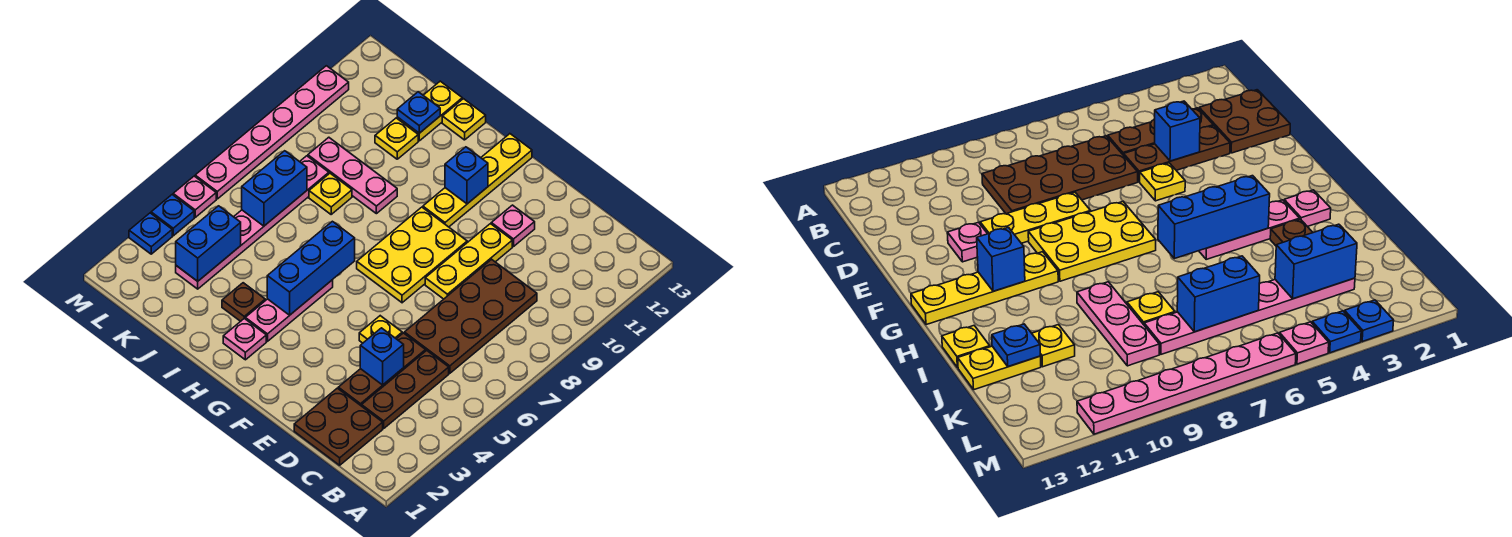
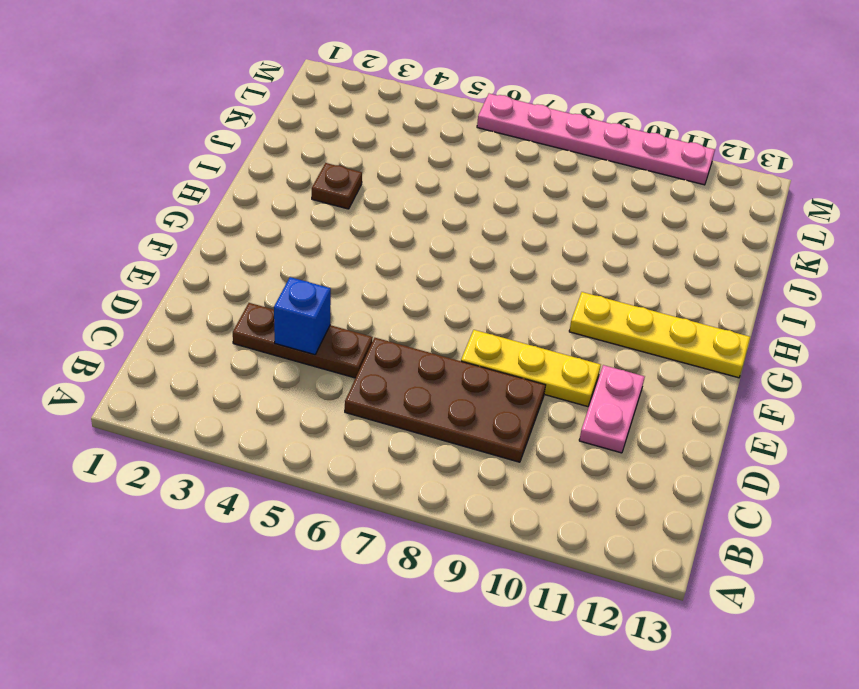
pink 1x2 plate [579,365,645,453] -> pink 1x1 plate [491,205,535,246]
none -> brown 2x2 plate [294,388,383,465]
none -> brown 1x3 plate [362,350,449,428]
none -> yellow 1x1 plate [359,316,402,343]

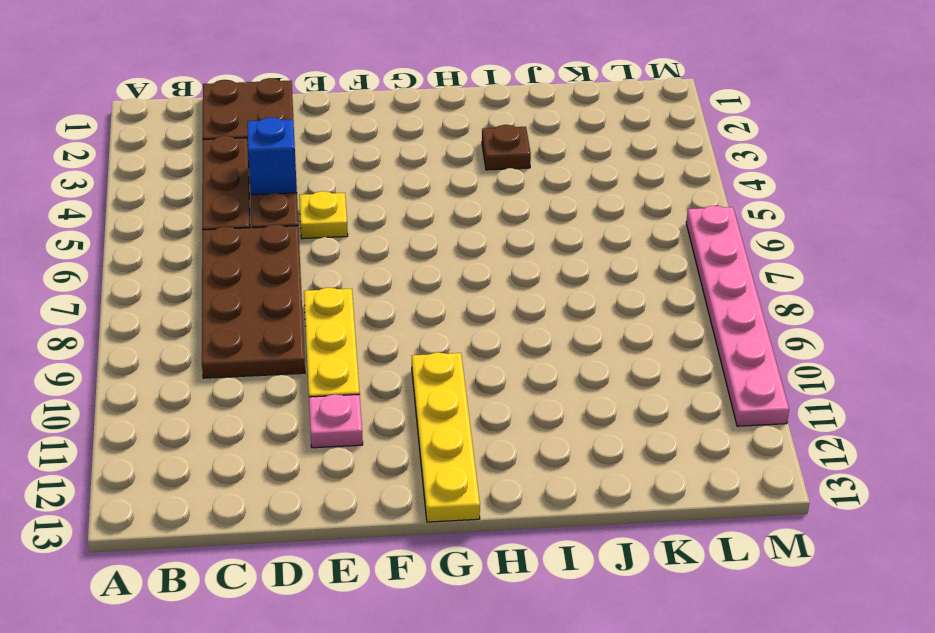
none -> yellow 2x3 plate [357,207,467,303]
none -> pink 1x1 plate [223,318,266,360]
none -> pink 1x3 plate [245,280,333,341]

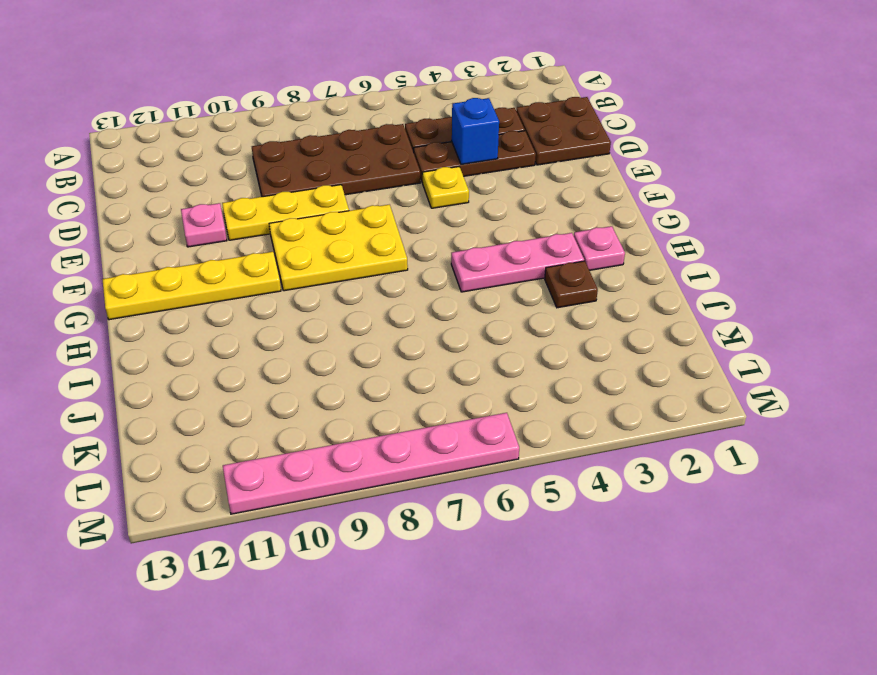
none -> pink 1x3 plate [308,137,397,214]
none -> yellow 1x1 plate [442,99,486,140]
none -> yellow 1x1 plate [309,173,352,214]

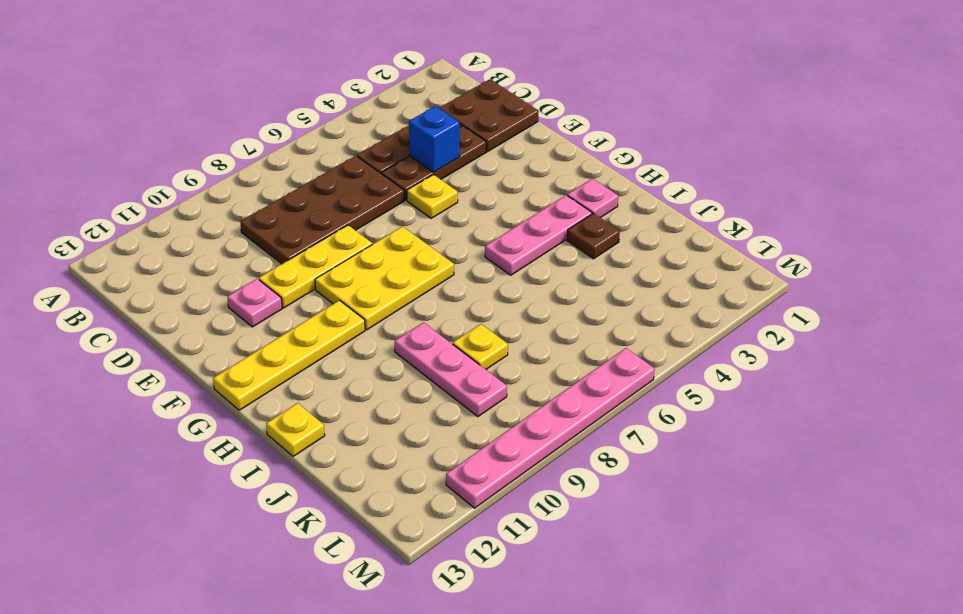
none -> yellow 1x1 plate [375,118,418,159]
none -> yellow 1x2 plate [397,81,462,141]
none -> pink 1x6 plate [176,156,329,289]

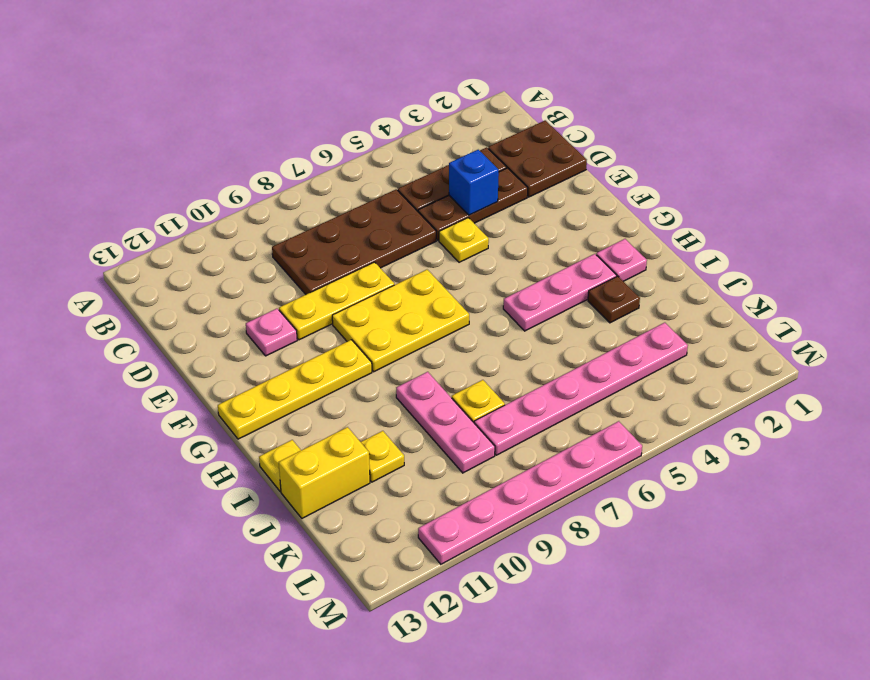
yellow 1x2 brick [279,427,370,518] -> yellow 1x2 plate [397,81,462,141]
none -> blue 1x1 plate [129,213,172,254]
none -> blue 1x1 plate [151,195,194,236]
none -> pink 1x1 plate [173,176,216,217]

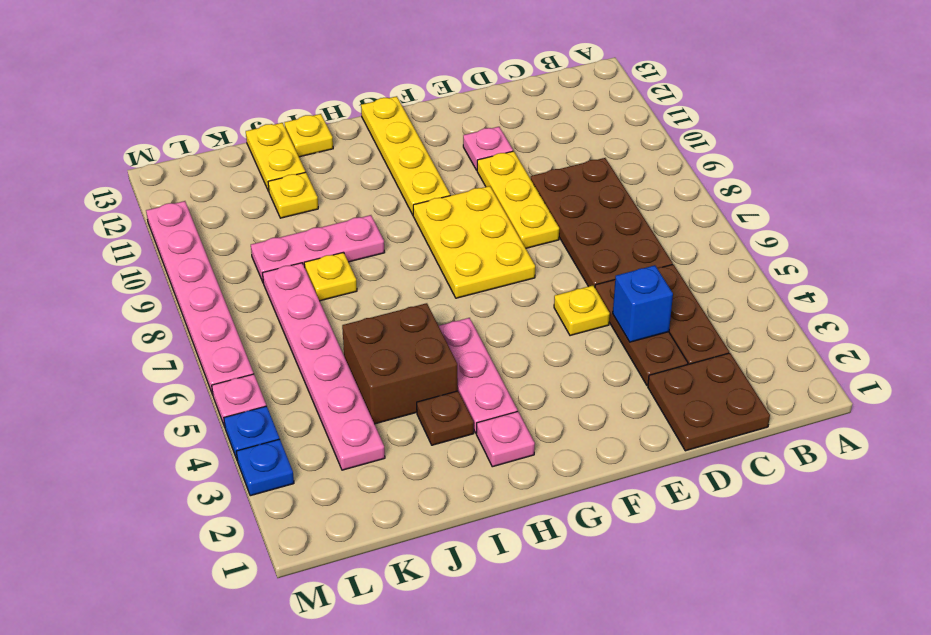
brown 2x2 brick [342,303,458,424] -> none
none -> blue 1x1 brick [445,147,488,204]
none -> blue 1x3 brick [267,221,355,315]
none -> blue 1x1 plate [397,92,440,133]

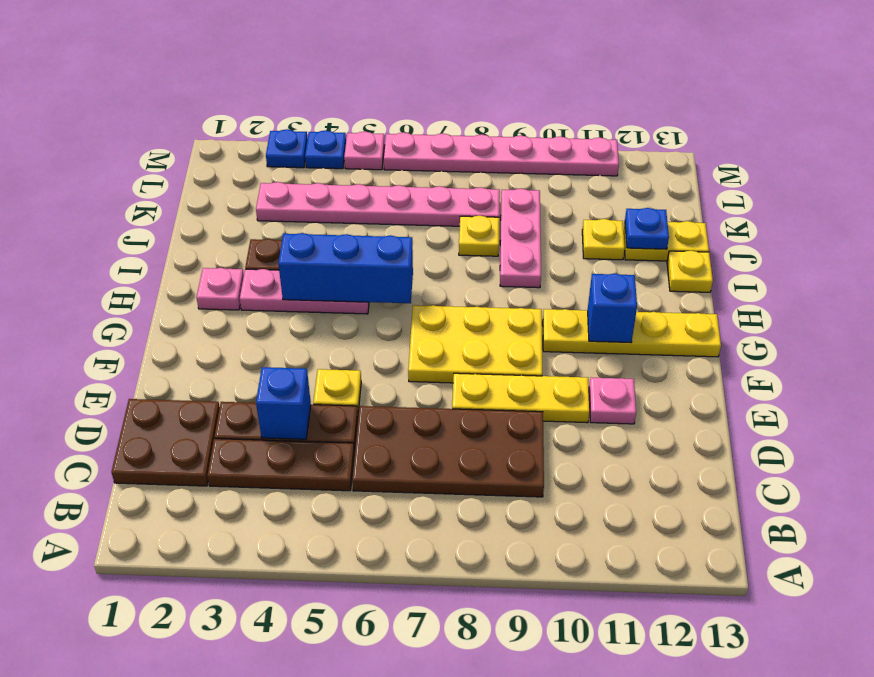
none -> blue 1x2 brick [176,206,241,281]
none -> blue 1x2 brick [242,151,307,226]

